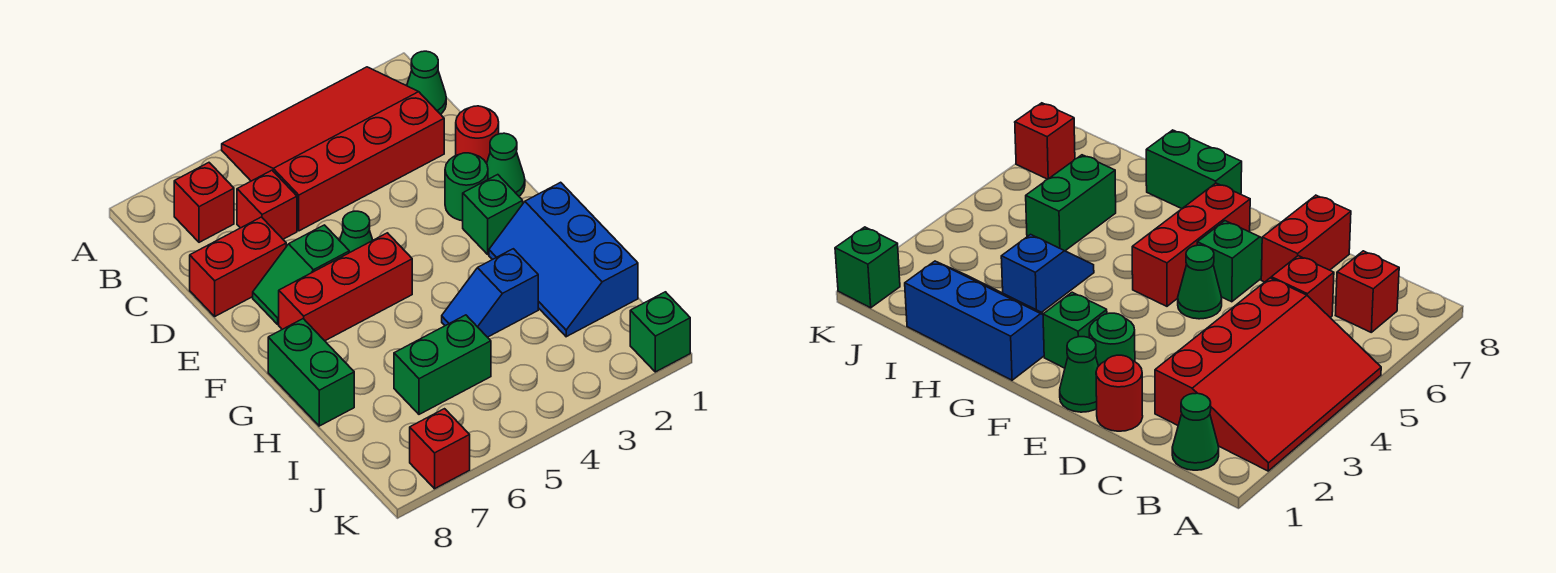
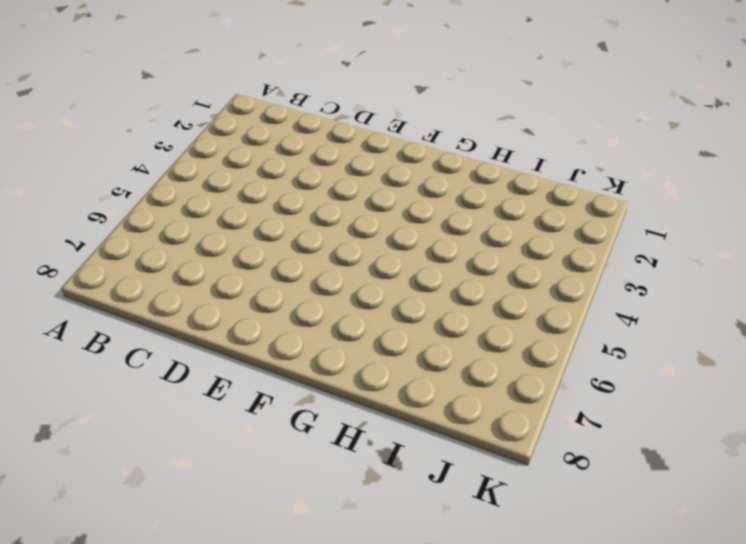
none -> red 3x4 slope [222,67,444,231]
none -> green 1x1 cone [407,51,446,114]
none -> red 1x1 brick [174,163,234,242]

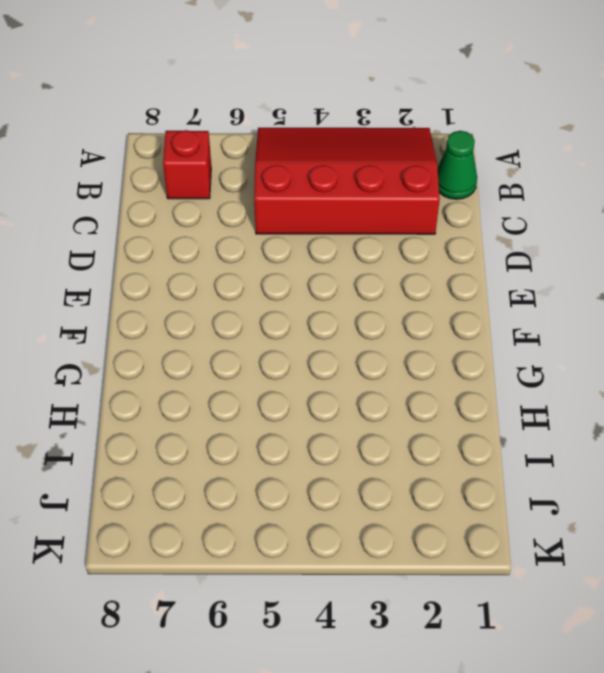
none -> red 1x1 brick [237,170,297,239]
none -> red 1x1 round brick [456,106,499,163]
none -> red 1x2 brick [190,217,286,316]

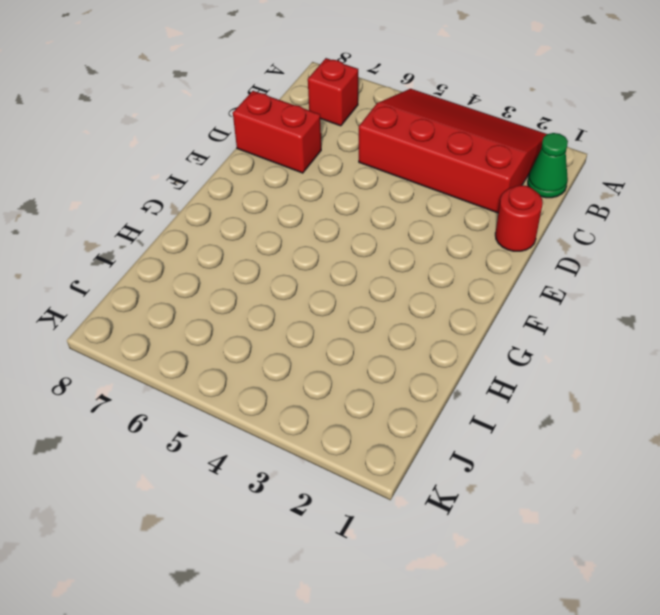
none -> red 1x1 brick [237,170,297,239]
none -> green 1x1 cone [487,133,525,196]
none -> green 1x1 round brick [445,153,488,221]

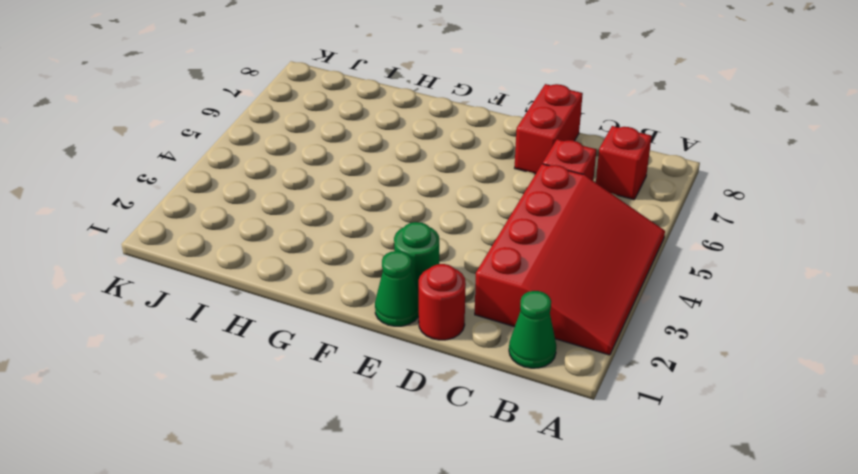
none -> green 1x1 cone [340,211,373,253]
none -> green 1x2 slope [253,225,349,324]
none -> green 1x1 brick [463,175,523,254]

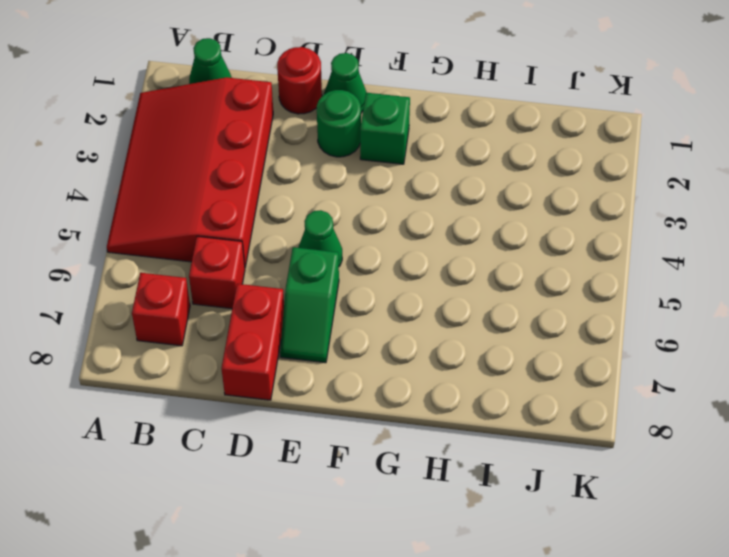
none -> red 1x3 brick [279,233,412,341]
none -> blue 2x3 slope [489,182,638,337]
none -> green 1x2 brick [268,319,354,426]

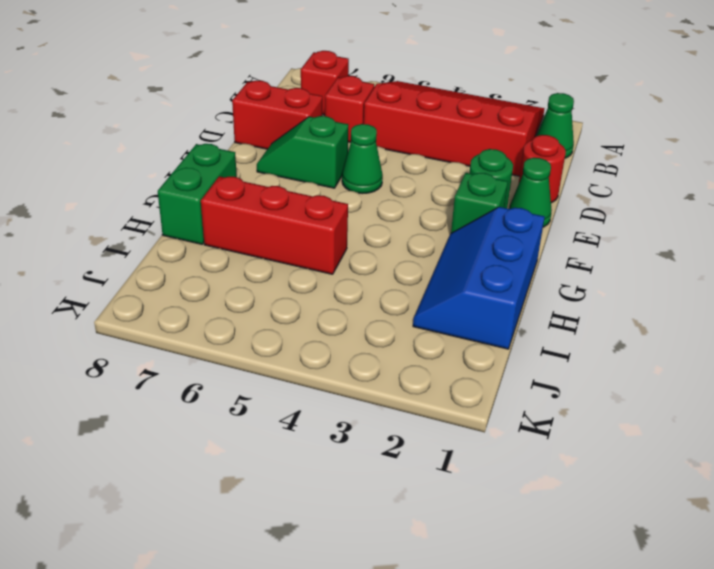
red 1x3 brick [201,176,348,274] -> red 1x3 brick moved to [279,233,412,341]
none -> blue 1x2 slope [442,249,538,337]
none -> green 1x2 brick [394,315,491,414]
none -> green 1x1 brick [630,292,690,372]

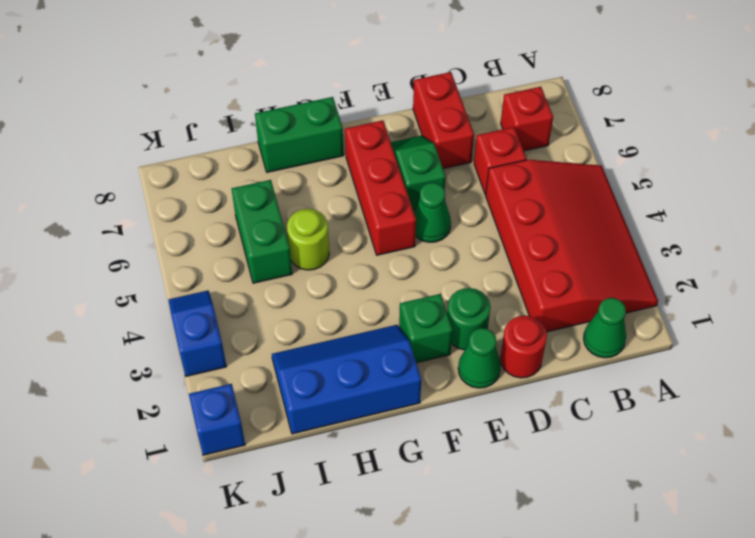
lime 1x1 round brick [287,209,329,270] -> none
blue 1x1 brick [189,384,245,455] -> green 1x1 brick [630,292,690,372]
blue 1x2 slope [168,291,227,376] -> blue 1x2 slope moved to [442,249,538,337]
none -> red 1x1 brick [410,409,470,489]

